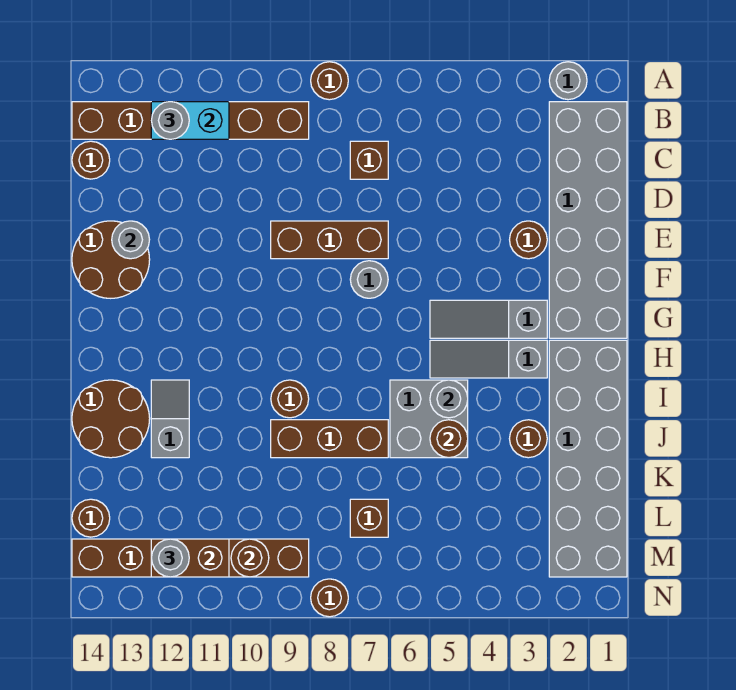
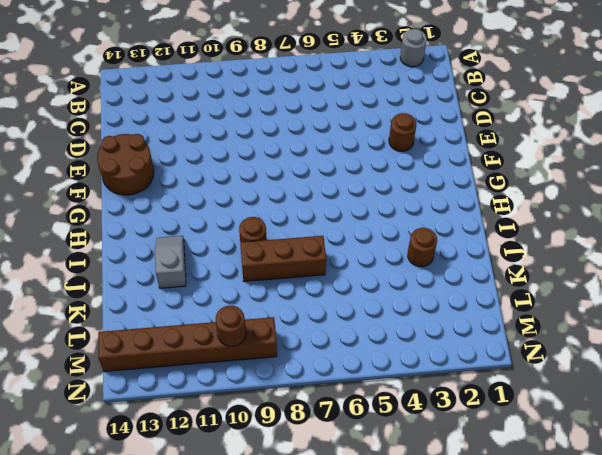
none -> brown 1x1 round brick [311,62,348,100]
none -> grey 2x6 brick [549,102,627,338]
none -> brown 1x6 brick [72,102,309,139]
none -> brown 1x1 brick [350,141,388,179]

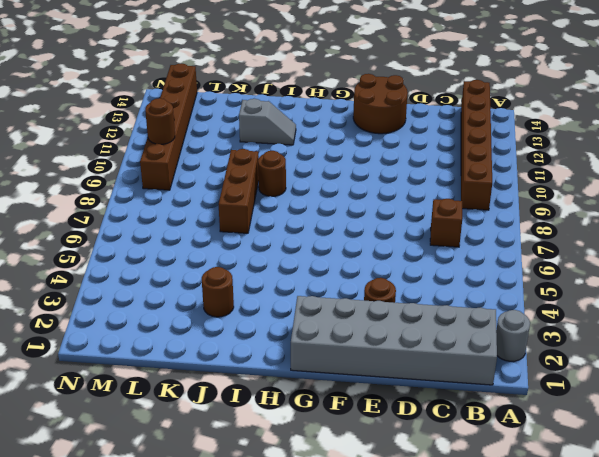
none -> brown 1x1 round brick [311,62,348,100]
none -> brown 1x1 round brick [72,141,110,179]
none -> brown 1x3 brick [271,221,388,259]
none -> grey 1x1 round brick [350,261,388,298]

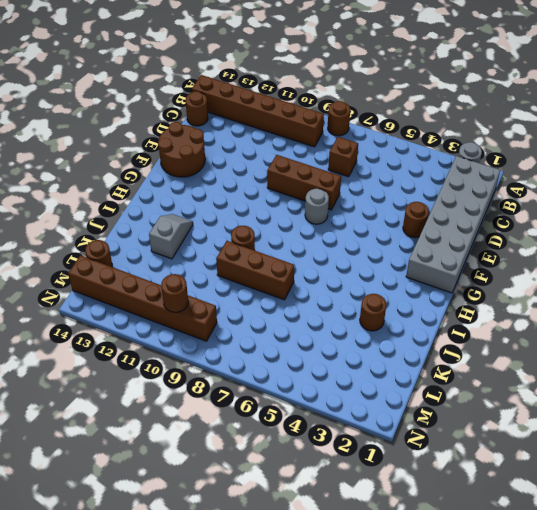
none -> grey 1x3 slope [430,300,547,338]
none -> grey 2x6 brick [549,340,627,577]
none -> grey 1x3 slope [430,340,547,378]
none -> grey 2x2 brick [390,380,468,458]

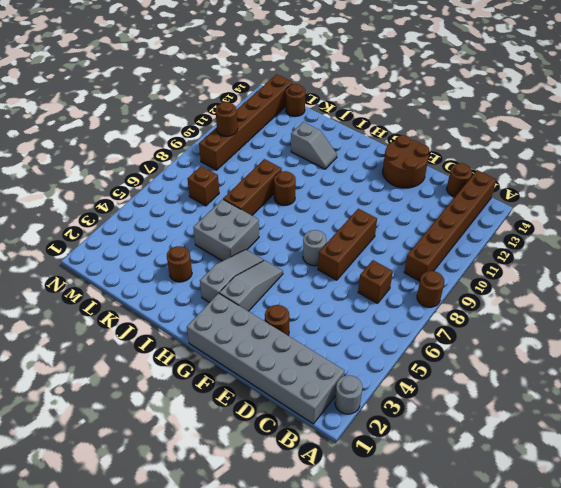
none -> grey 2x6 brick [549,340,627,577]
none -> brown 2x2 round brick [72,380,150,458]
none -> brown 1x1 round brick [311,579,348,617]
none -> cyan 1x2 brick [151,102,229,139]

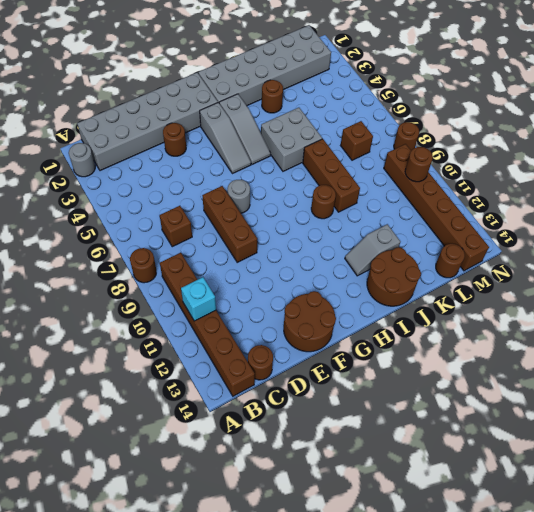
cyan 1x1 brick [181,277,216,321] -> cyan 1x2 brick [151,102,229,139]
none -> grey 1x1 round brick [112,221,150,259]
none -> grey 1x1 round brick [430,380,468,418]
none -> brown 1x1 round brick [430,420,468,458]
none -> brown 1x2 brick [151,539,229,577]

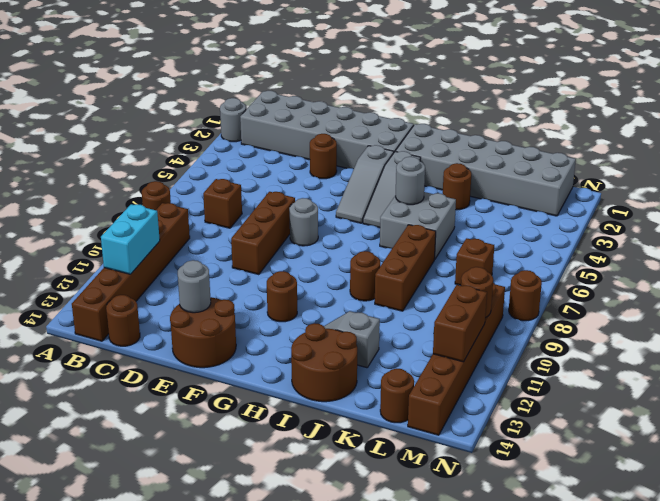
brown 1x1 round brick [267,271,297,322] -> brown 1x1 round brick moved to [430,420,468,458]
none -> grey 1x1 round brick [151,102,189,139]
none -> grey 1x1 round brick [151,539,189,577]

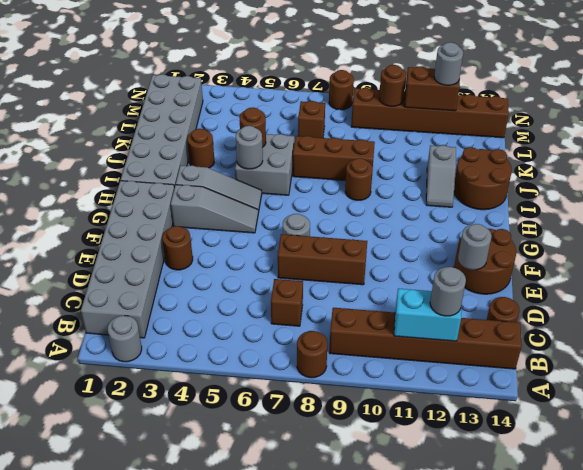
none -> brown 1x1 round brick [72,499,110,537]

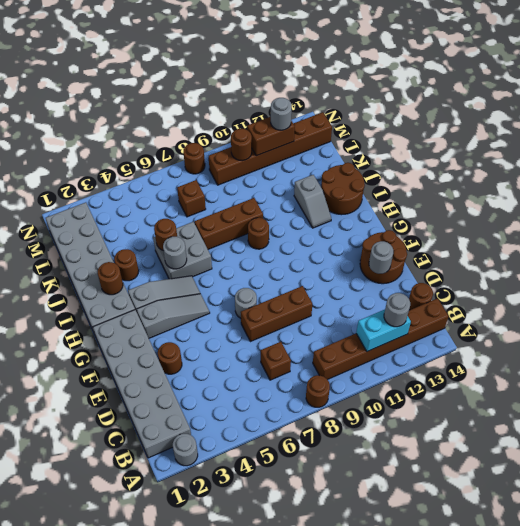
brown 1x1 round brick [98,262,123,295] -> brown 1x1 round brick moved to [72,499,110,537]

